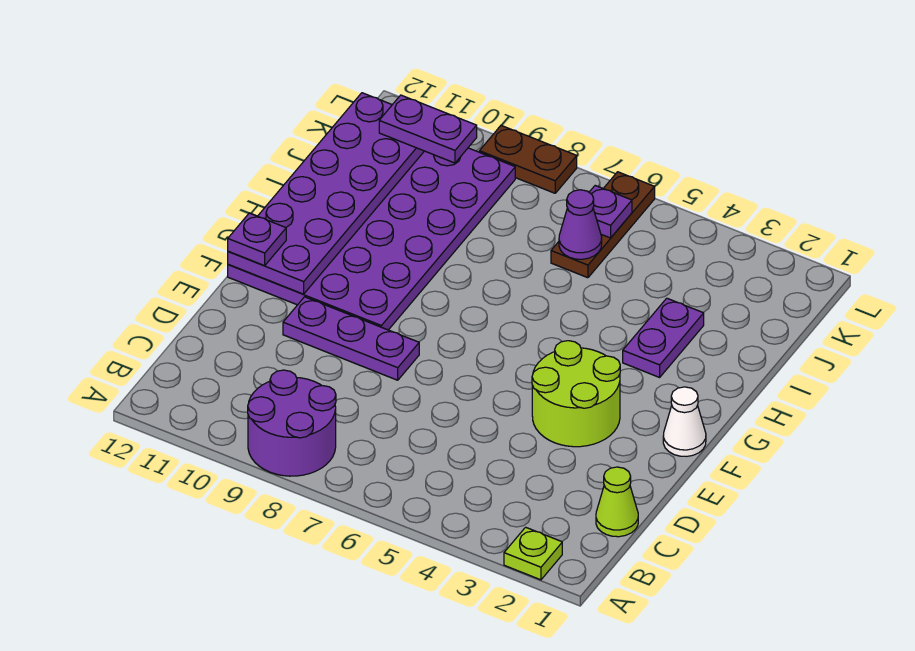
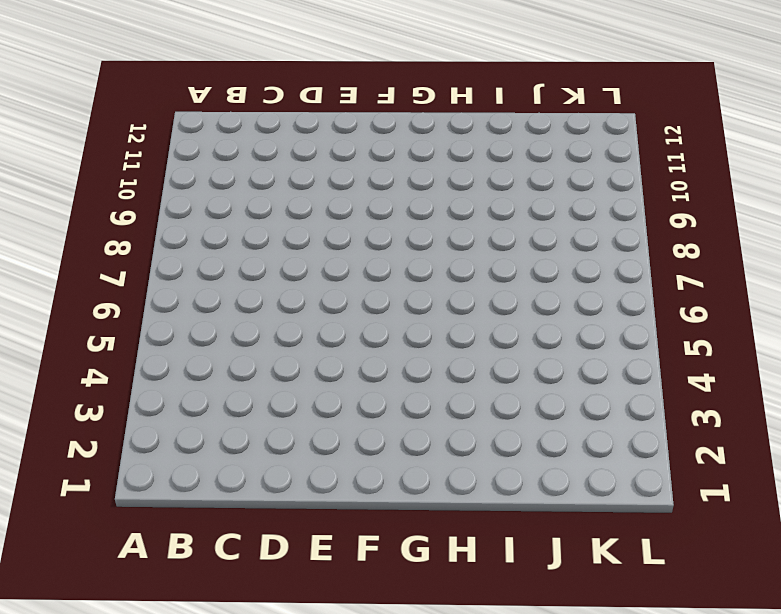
none -> lime 1x1 plate [504,527,562,580]
none -> purple 2x2 round brick [248,370,336,476]
none -> lime 1x1 cone [596,467,638,537]

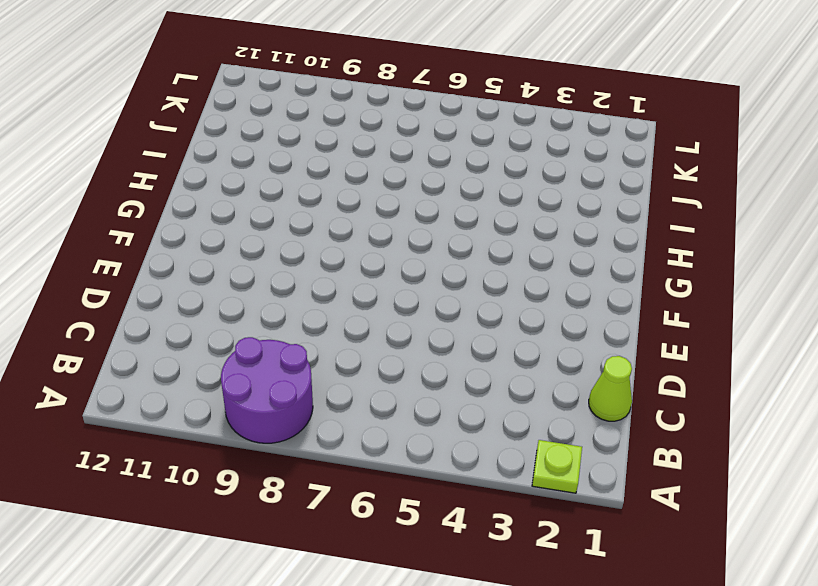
none -> lime 2x2 round brick [532,341,620,447]
none -> purple 1x3 plate [283,297,419,380]
none -> white 1x1 cone [663,387,706,456]

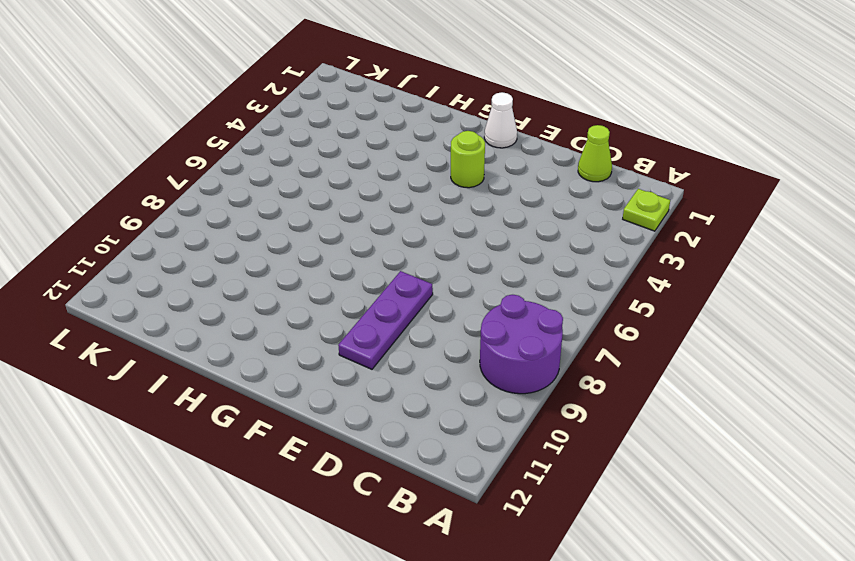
lime 1x1 round brick [451,131,485,188] -> lime 2x2 round brick [532,341,620,447]
none -> purple 4x6 plate [228,148,515,330]
none -> purple 1x2 plate [623,298,704,377]
none -> brown 1x3 plate [551,172,655,278]

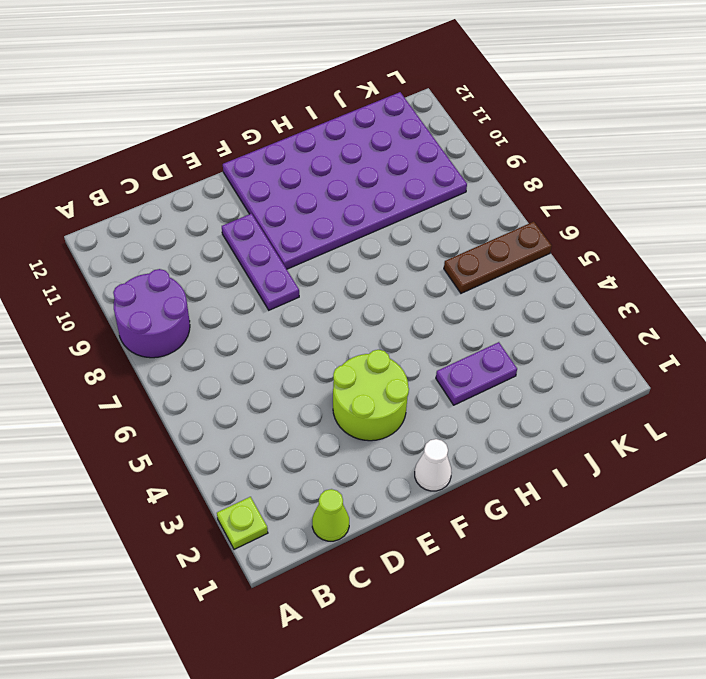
none -> brown 1x2 plate [479,126,577,193]
none -> purple 2x6 plate [228,93,424,294]
none -> purple 1x1 cone [559,190,602,259]

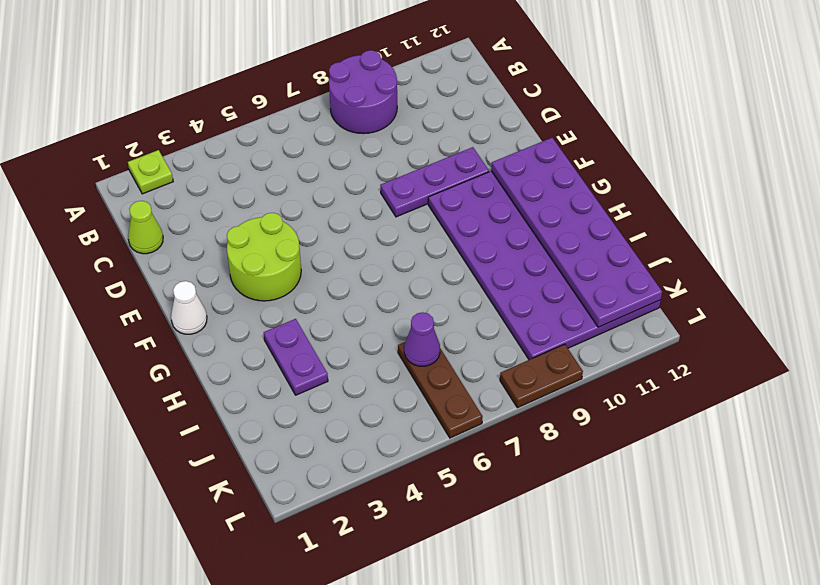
none -> purple 1x1 plate [589,186,632,238]
none -> purple 1x1 plate [228,213,286,266]
none -> purple 1x2 plate [379,95,477,163]

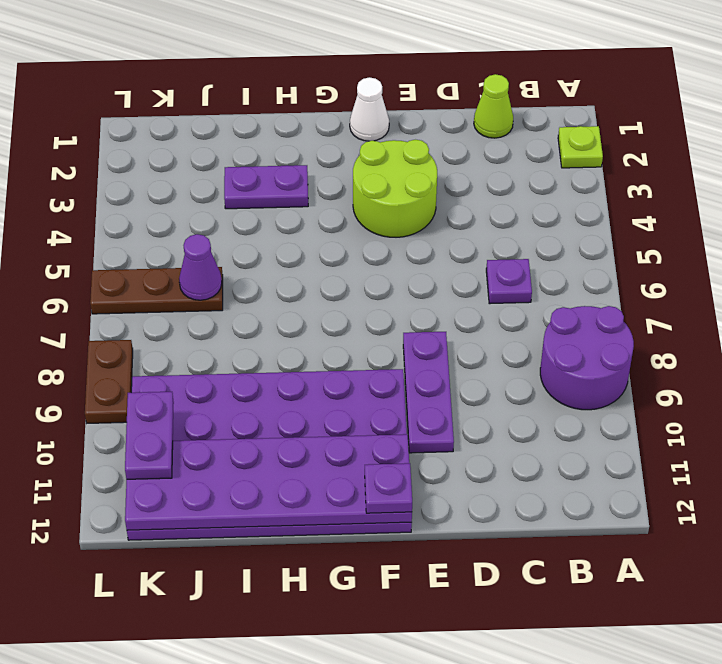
purple 1x1 plate [486,259,532,304] -> purple 1x1 plate moved to [589,186,632,238]

